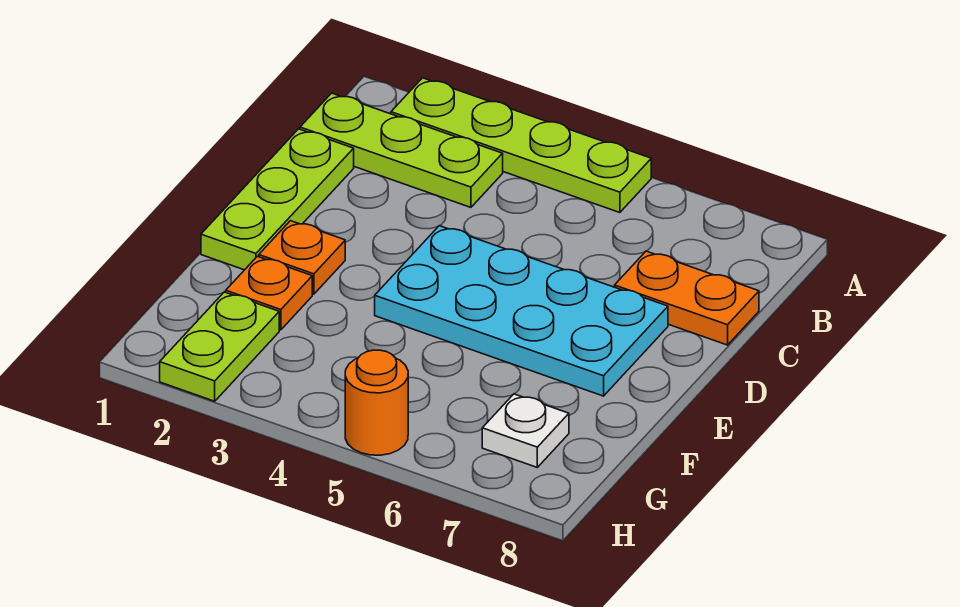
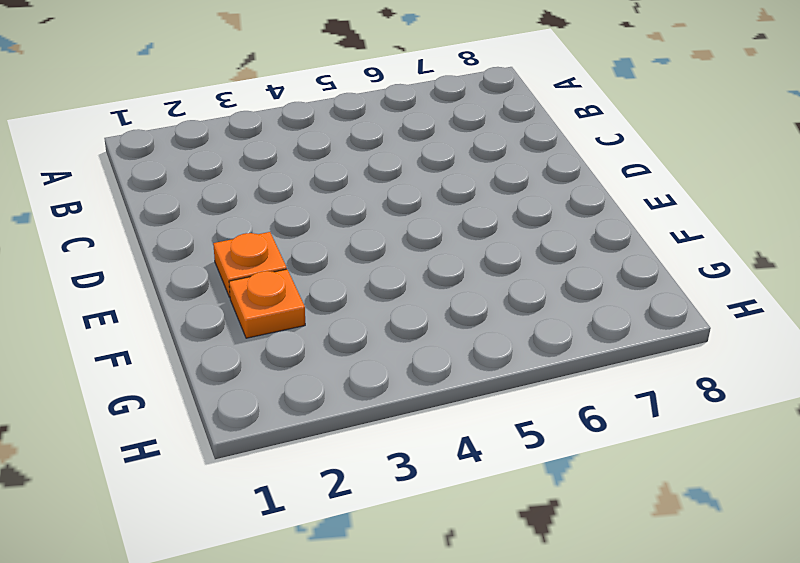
none -> lime 1x4 plate [391,78,651,213]
none -> lime 1x3 plate [300,93,503,207]

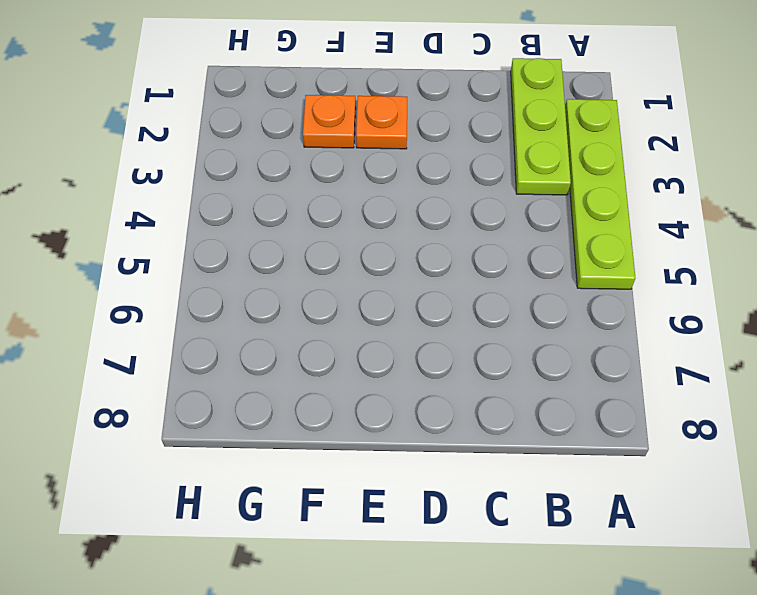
none -> lime 1x3 plate [201,129,354,270]
none -> orange 1x2 plate [615,251,759,345]

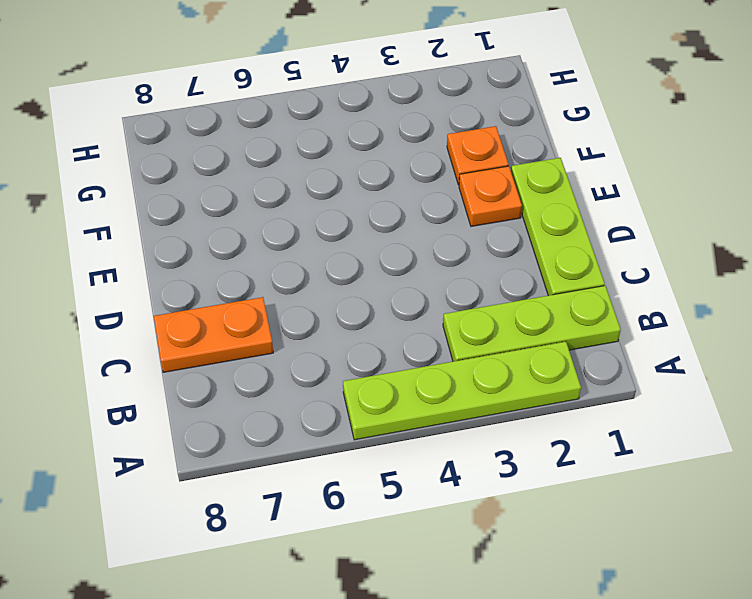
none -> cyan 2x4 plate [375,226,668,396]
none -> lime 1x2 plate [160,292,279,401]

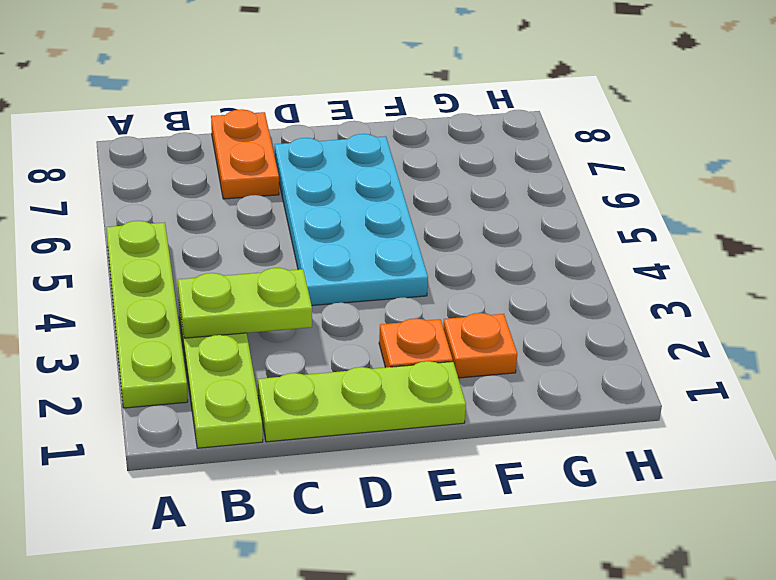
lime 1x2 plate [178,268,312,338] -> lime 1x2 plate moved to [160,292,279,401]
none -> white 1x1 plate [482,394,569,467]
none -> orange 1x1 round brick [345,350,408,455]

